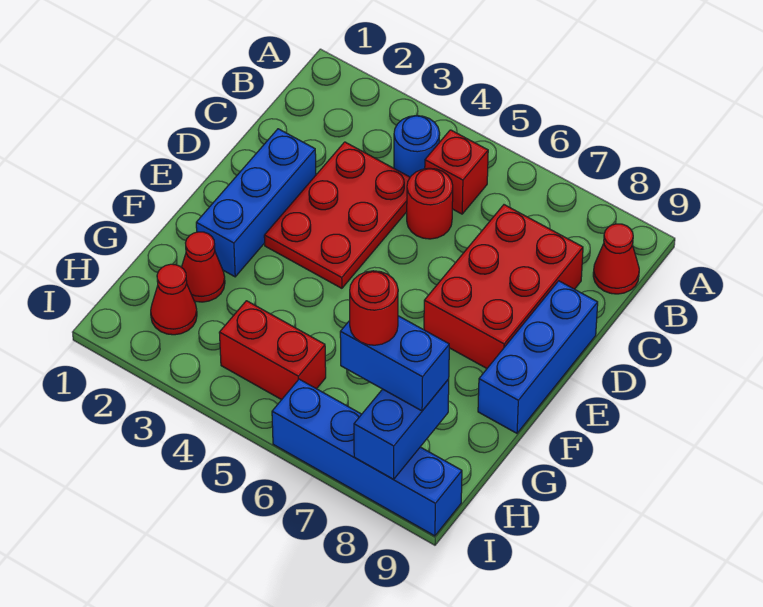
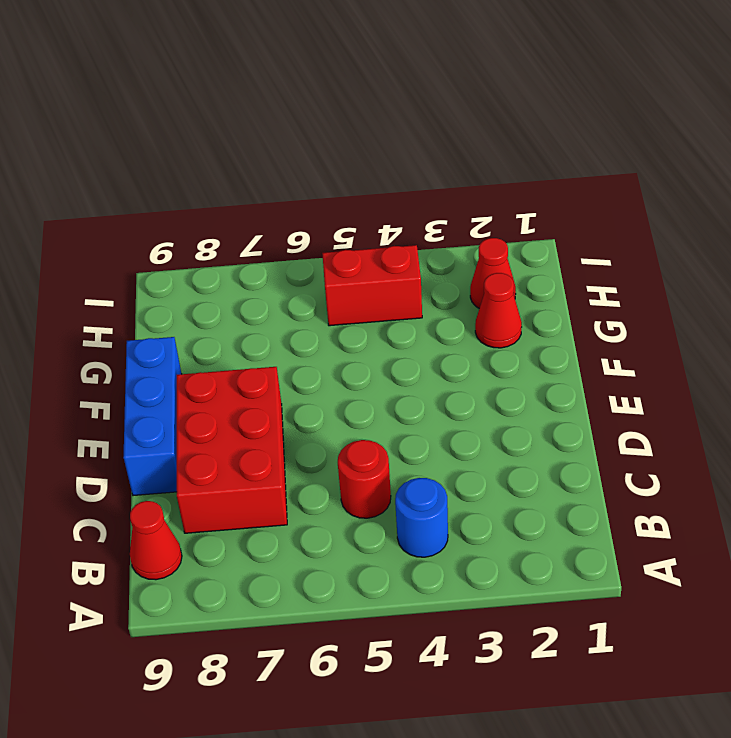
none -> red 1x1 brick [425,130,488,214]
none -> red 2x3 plate [264,142,410,288]
none -> blue 1x3 brick [196,129,316,277]

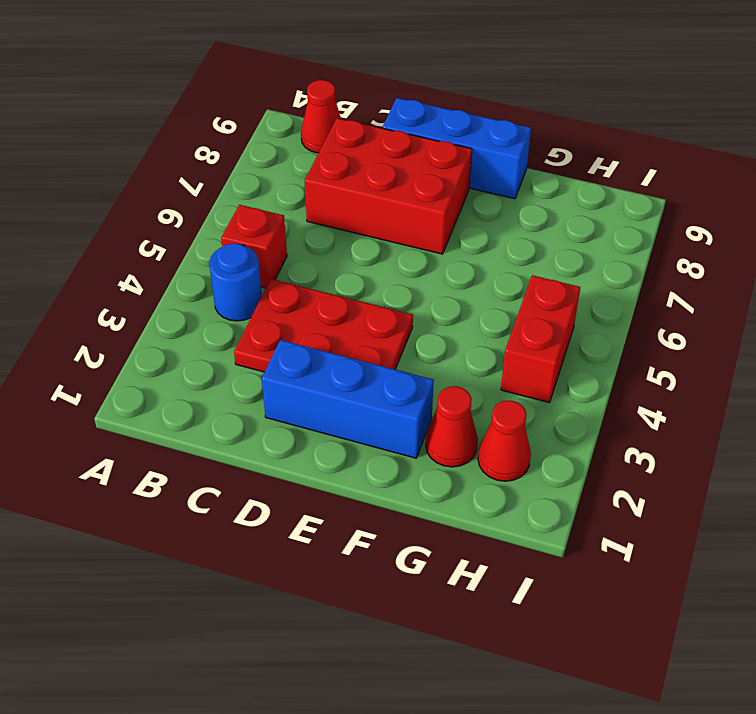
none -> red 1x1 round brick [407,168,453,239]
none -> blue 1x4 brick [272,379,462,536]
none -> blue 1x2 brick [354,379,449,479]

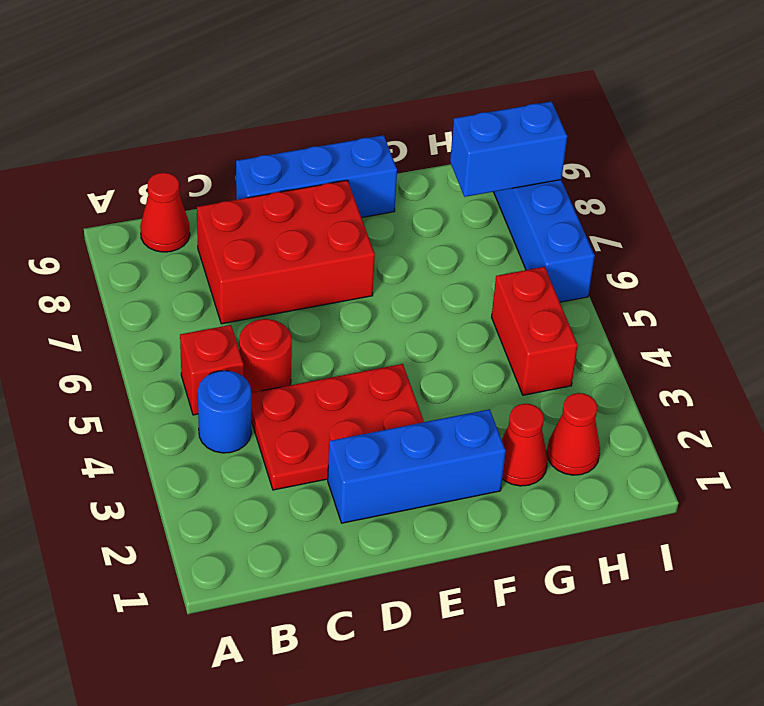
none -> blue 1x2 brick [340,316,449,411]
none -> red 1x1 round brick [350,271,398,345]

